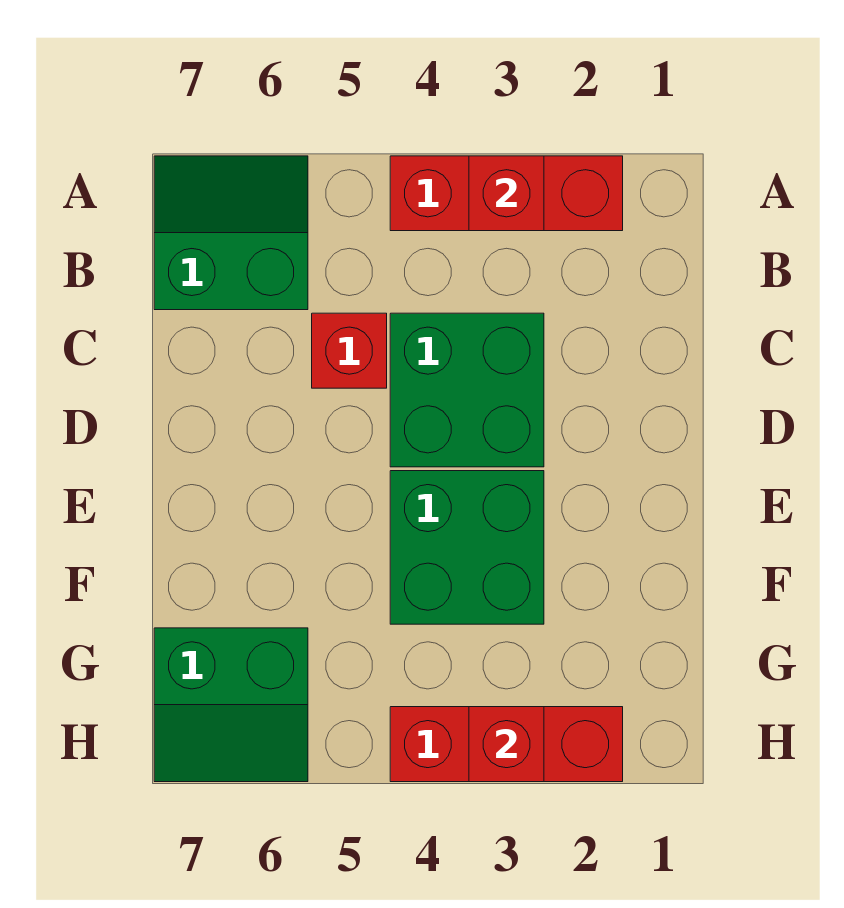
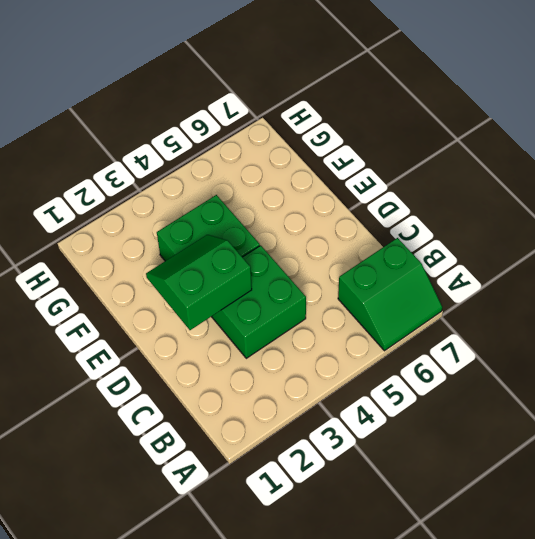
green 2x2 slope [146,235,252,330] -> green 2x2 slope moved to [154,628,308,782]
none -> red 1x3 brick [390,156,623,231]
none -> red 1x1 brick [312,313,387,388]

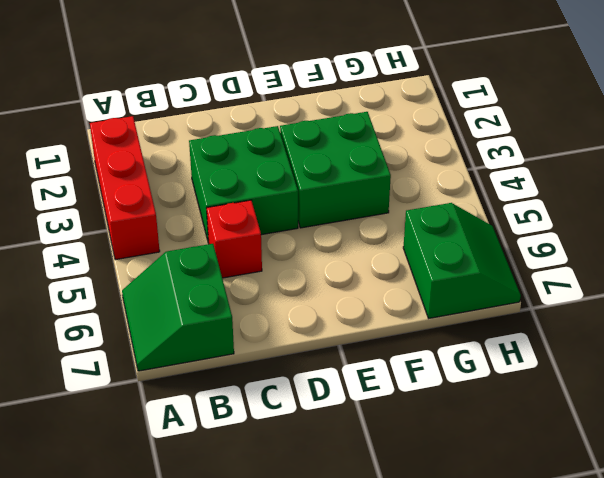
none -> red 1x3 brick [390,707,623,782]
none -> red 1x1 brick [469,156,544,231]

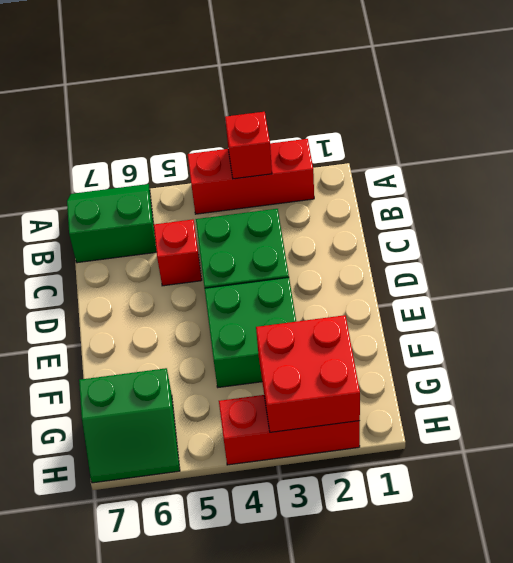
red 2x2 brick [256,315,360,432] -> red 1x1 brick [469,707,544,782]

